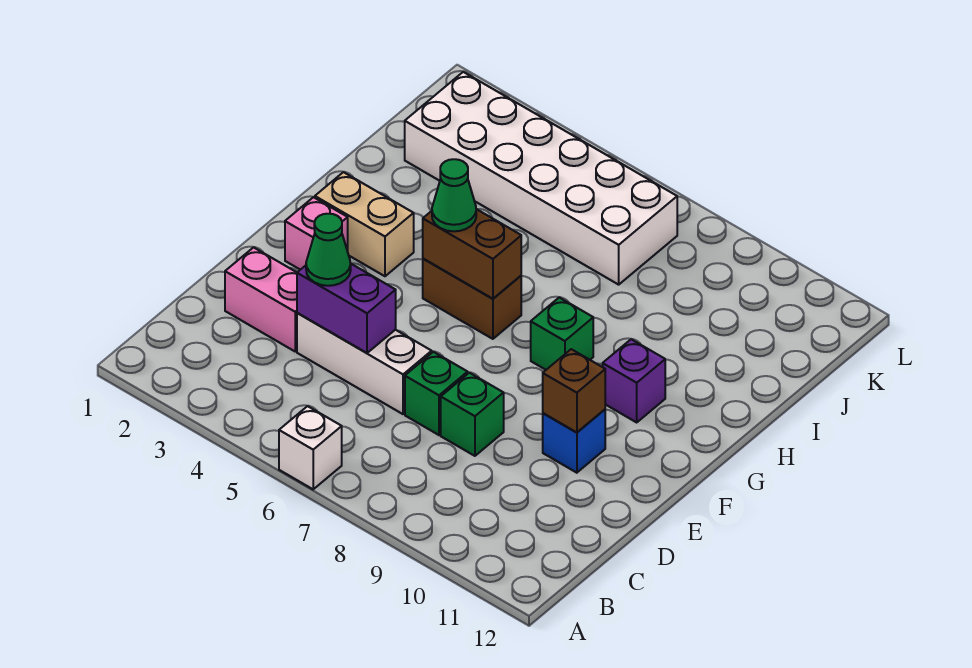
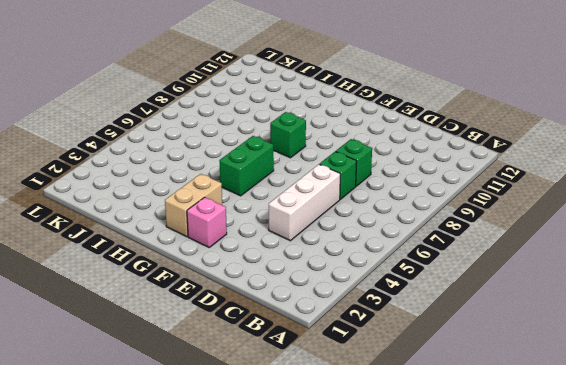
green 1x2 brick [219,136,274,196] -> brown 1x2 brick [423,259,521,339]
none -> white 1x1 brick [279,406,342,489]
none -> pink 1x2 brick [225,247,297,351]
none -> blue 1x1 brick [543,410,605,473]

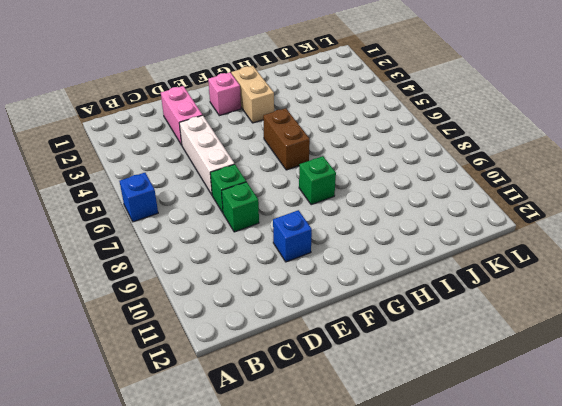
blue 1x1 brick [120,173,158,222] -> white 1x1 brick [279,406,342,489]
none -> purple 1x1 brick [603,339,665,422]
none -> white 2x6 brick [405,72,677,285]
none -> purple 1x2 brick [297,263,396,353]

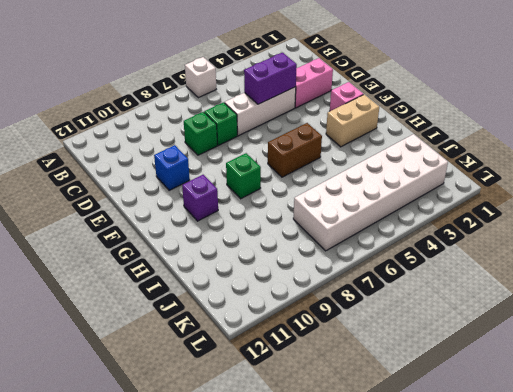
none -> brown 1x1 brick [543,349,605,433]
none -> brown 1x2 brick [423,209,521,299]
none -> green 1x1 cone [306,214,351,286]

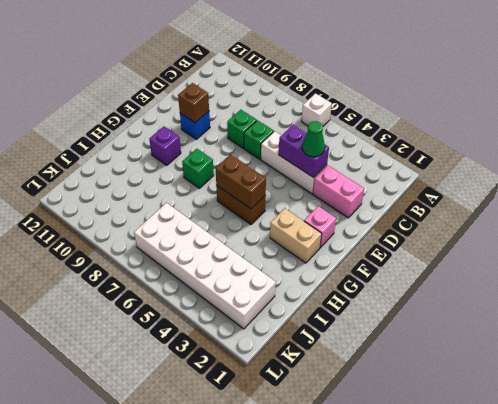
none -> green 1x1 cone [432,159,476,231]

